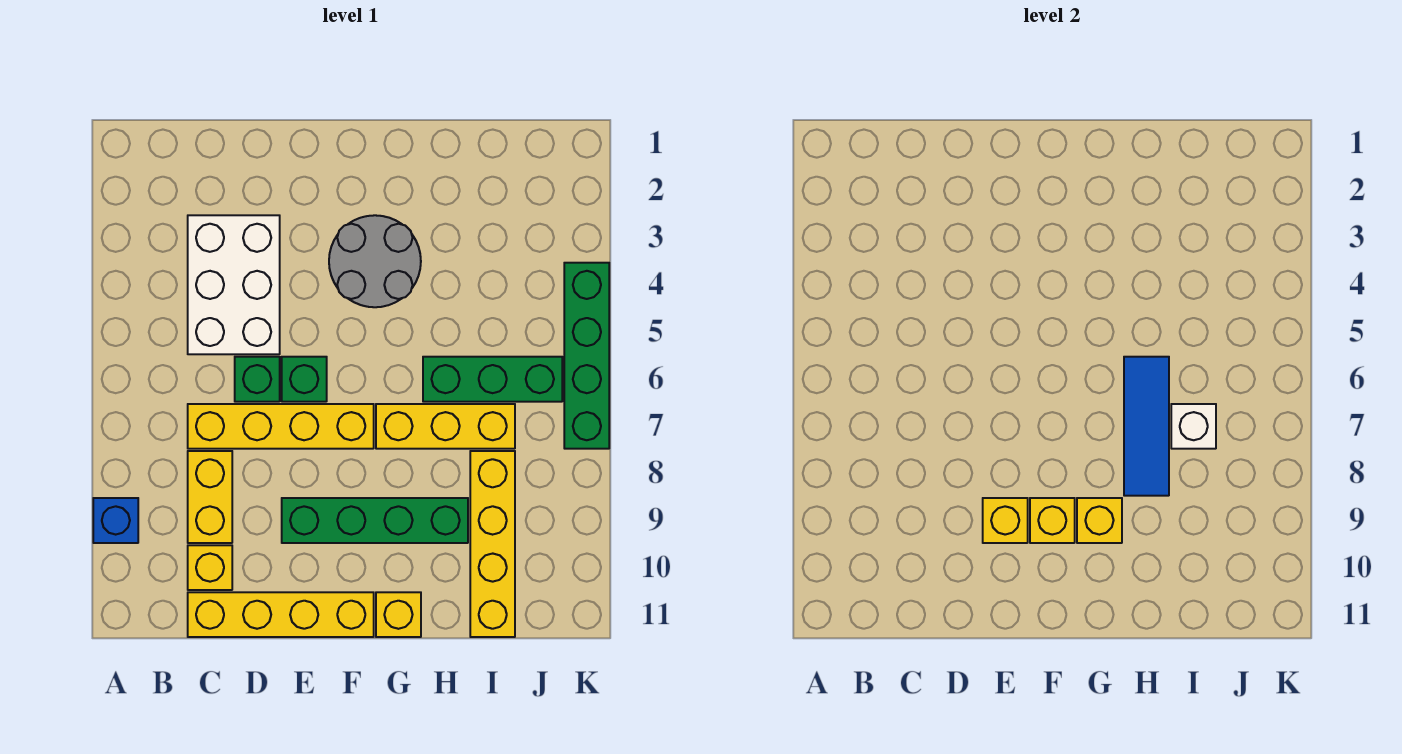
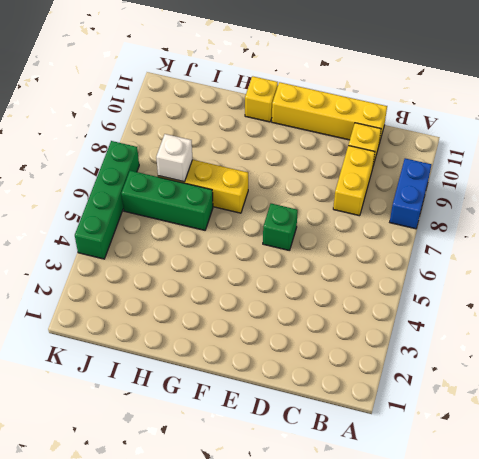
blue 1x2 brick [390,158,431,229] -> blue 1x1 brick [93,498,138,543]
none -> white 2x3 brick [188,215,280,354]
none -> yellow 1x4 brick [188,404,374,449]
none -> green 1x1 brick [235,357,280,402]

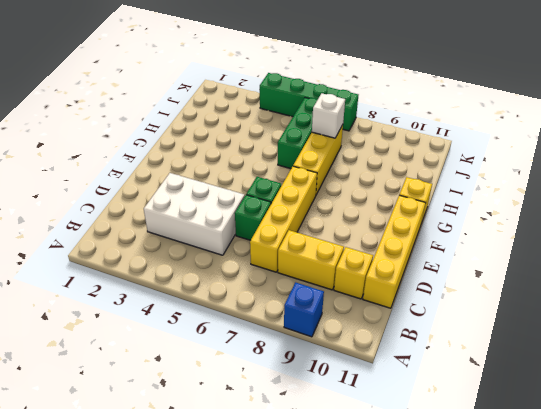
none -> green 1x4 brick [282,498,468,543]
none -> grey 2x2 round brick [329,215,421,307]
none -> yellow 1x4 brick [470,451,515,637]

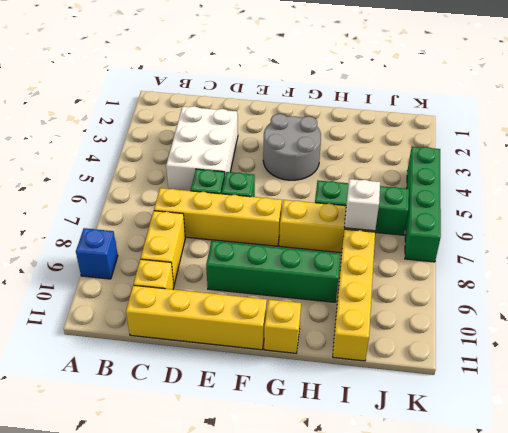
none -> yellow 1x1 brick [983,498,1028,543]
none -> yellow 1x1 brick [1030,498,1075,543]
none -> yellow 1x1 brick [1077,498,1122,543]

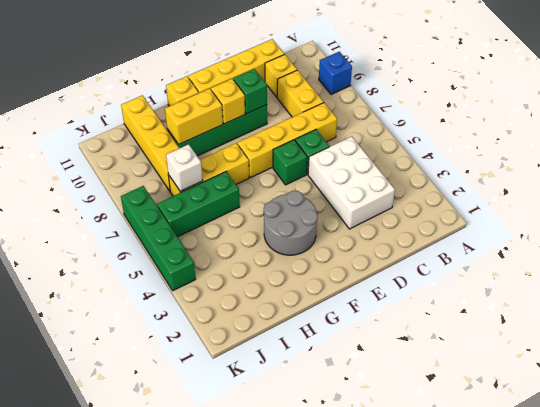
green 1x1 brick [233,69,267,114] -> yellow 1x1 brick [983,498,1028,543]
yellow 1x2 brick [165,89,223,144] -> yellow 1x1 brick [1077,498,1122,543]
none -> blue 1x3 tile [1124,357,1169,496]

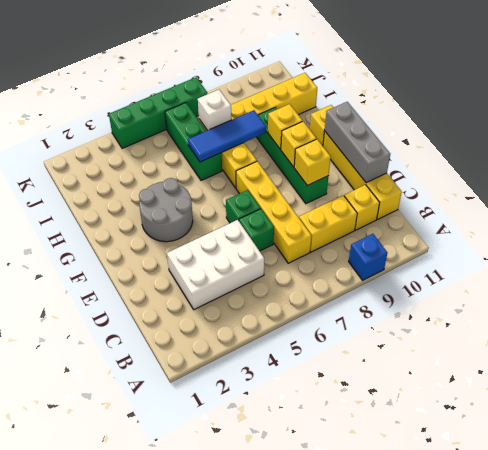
grey 1x3 brick [325,102,390,183] -> none

